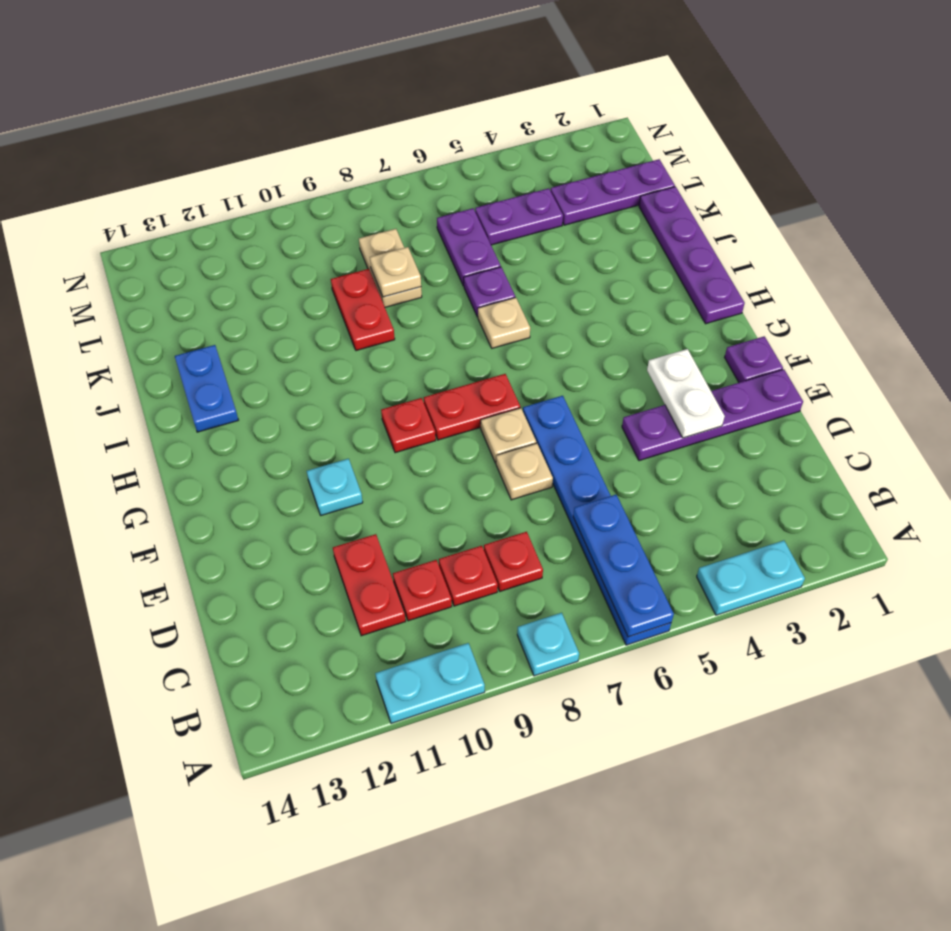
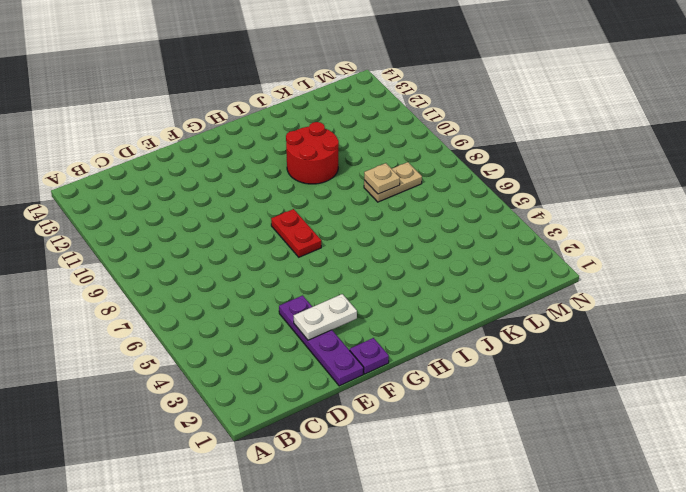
red 2x2 round brick [286,122,339,184] -> none
none -> cyan 1x2 plate [697,540,805,615]
none -> blue 1x6 plate [523,396,671,645]
none -> cyan 1x1 plate [517,613,579,676]

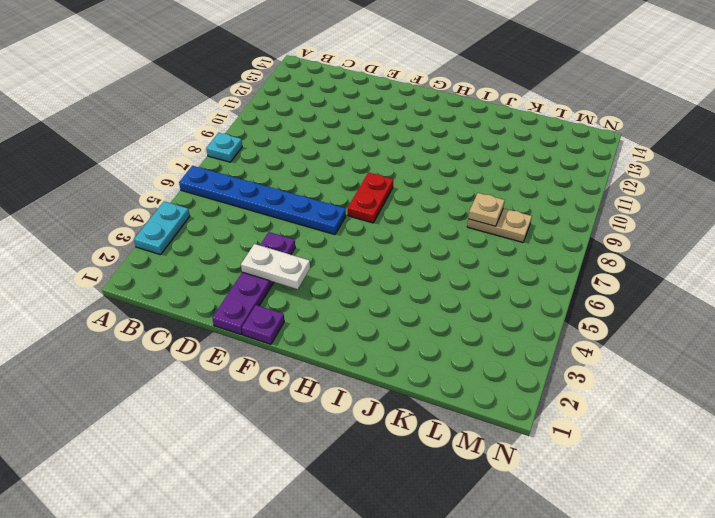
none -> cyan 1x2 plate [375,643,485,723]
none -> red 1x1 plate [484,532,543,591]
none -> red 1x1 plate [439,546,498,606]

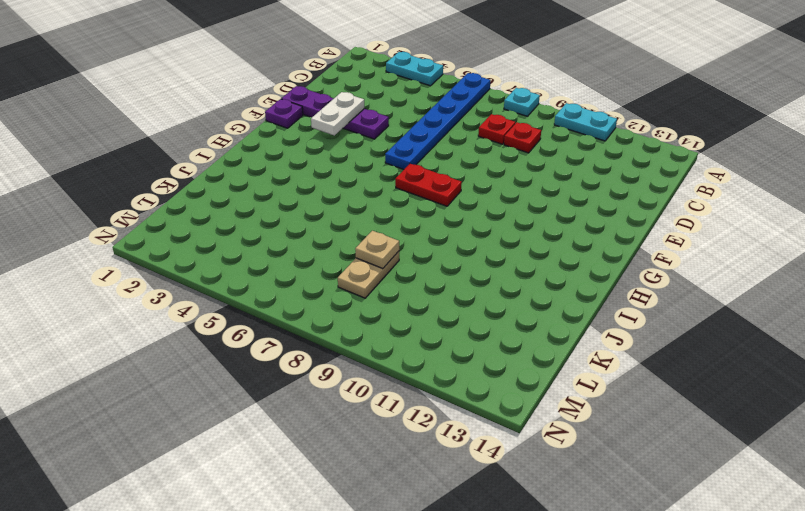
none -> red 1x1 plate [393,560,452,621]
none -> red 1x2 plate [333,534,406,636]
none -> tan 1x1 plate [496,443,553,500]

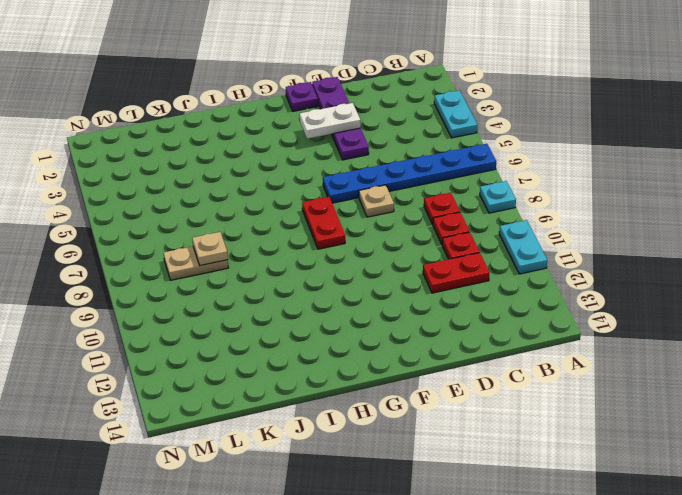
none -> tan 1x1 plate [481,408,536,463]
none -> cyan 1x1 plate [307,459,363,515]
none -> red 1x1 plate [381,398,436,453]

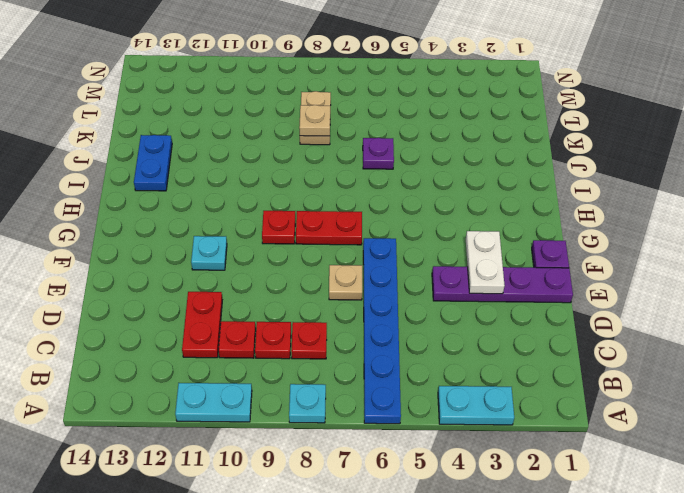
none -> tan 1x1 plate [481,408,536,463]
none -> purple 1x4 plate [639,187,745,324]
none -> tan 1x1 plate [478,297,530,348]

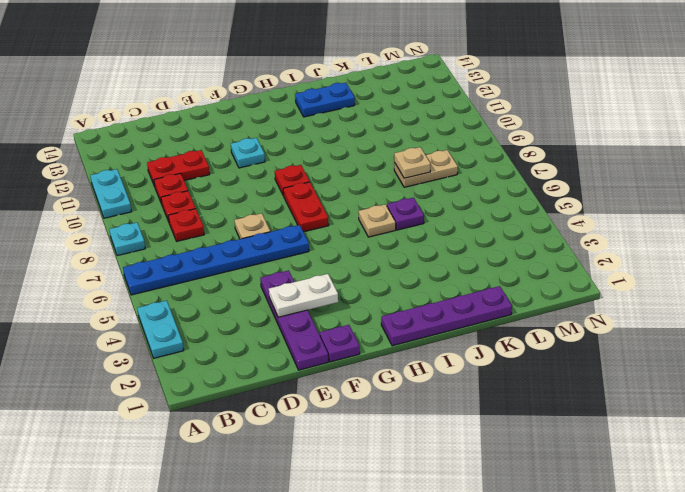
none -> tan 1x1 plate [481,408,536,463]
none -> red 1x2 plate [331,269,395,351]
none -> purple 1x2 plate [437,208,501,286]

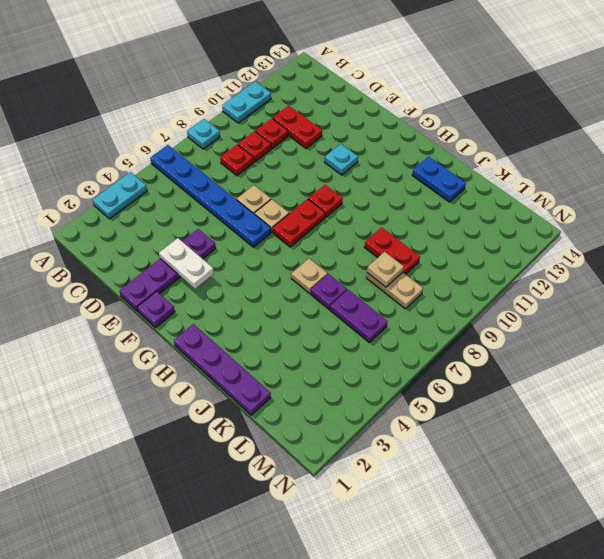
none -> purple 1x3 plate [551,159,675,225]
none -> purple 1x2 plate [475,188,563,245]
none -> blue 1x3 plate [573,495,674,637]

